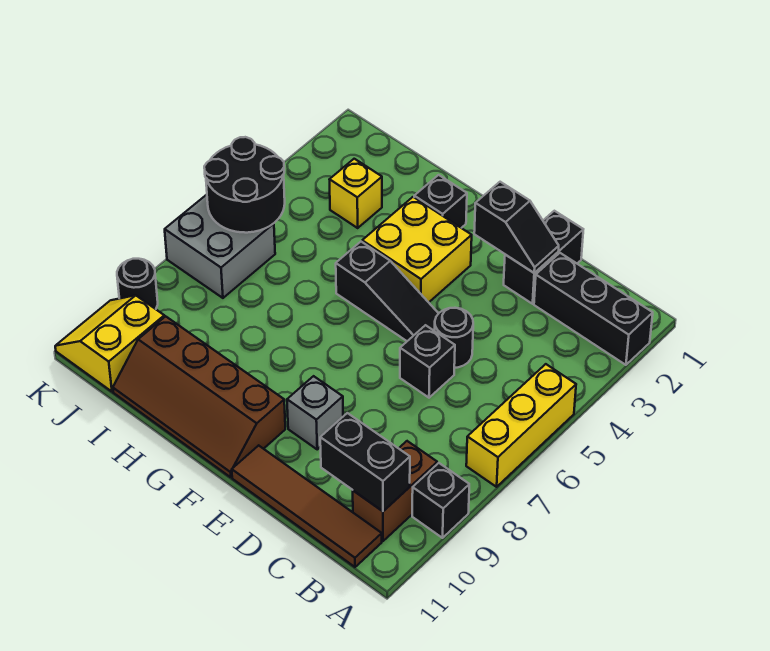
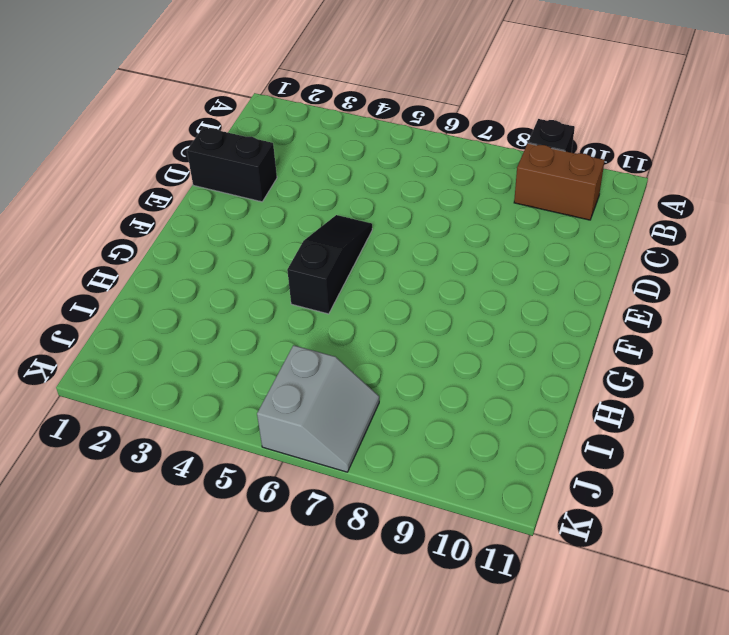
grey 2x2 slope [257,345,379,472] -> grey 2x2 brick [165,195,275,298]
none -> black 1x3 brick [534,253,653,365]
none -> yellow 1x3 brick [466,364,576,487]
none -> brown 1x4 tile [232,445,382,567]

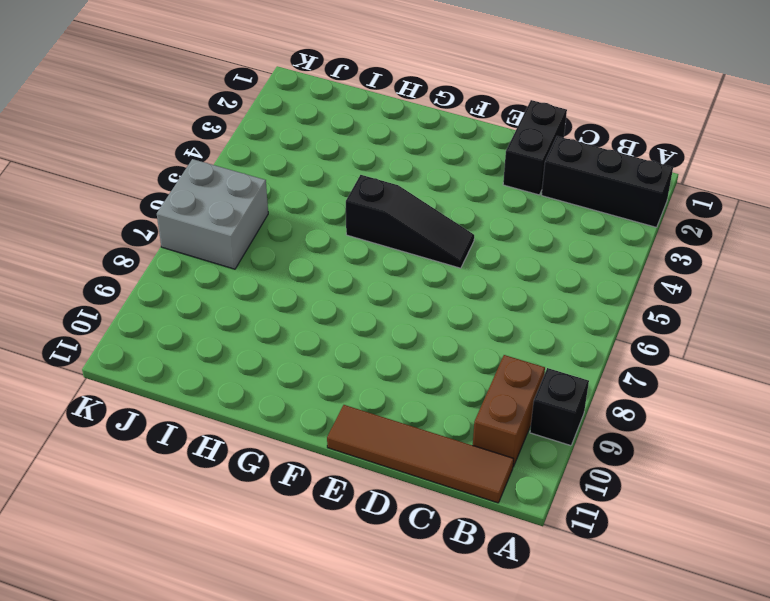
none -> yellow 1x3 brick [466,364,576,487]
none -> black 1x1 round brick [435,308,473,368]
none -> black 1x1 brick [400,325,455,398]

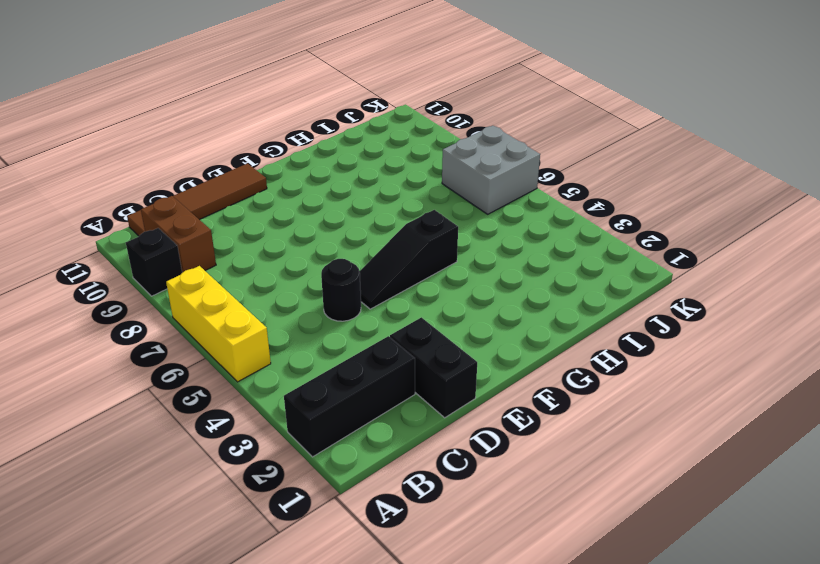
none -> black 1x1 brick [400,325,455,398]
none -> grey 1x1 brick [287,376,343,449]
none -> yellow 2x2 brick [362,197,472,302]

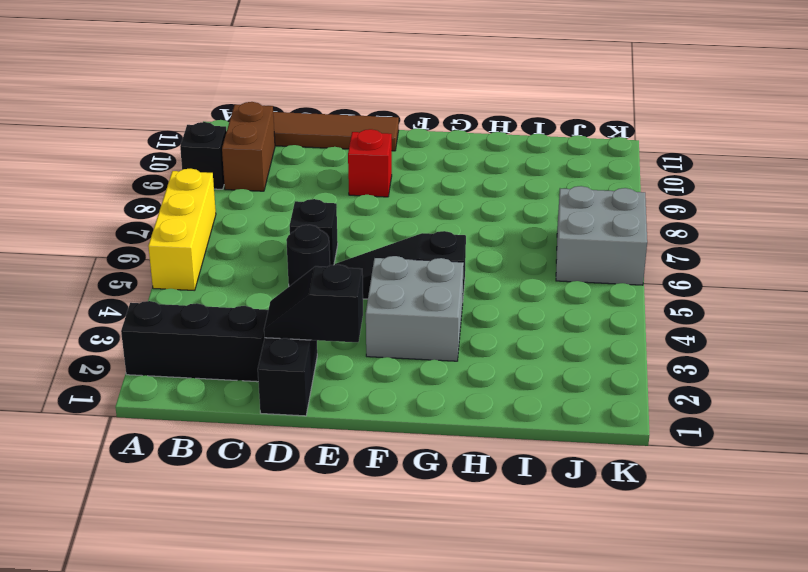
red 1x1 brick [348,129,392,197] -> grey 1x1 brick [287,376,343,449]
grey 2x2 brick [366,256,464,361] -> yellow 2x2 brick [362,197,472,302]
none -> brown 2x4 slope [113,316,285,477]
none -> black 1x1 brick [414,175,467,228]
none -> yellow 1x1 brick [330,159,382,228]

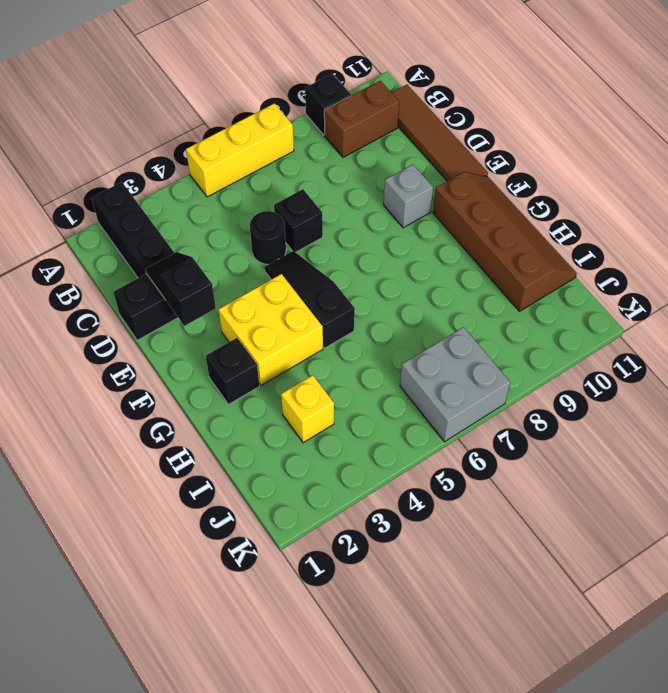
none -> yellow 2x2 slope [55,295,164,392]
none -> black 1x1 round brick [117,259,158,309]
none -> black 1x2 brick [320,413,410,511]

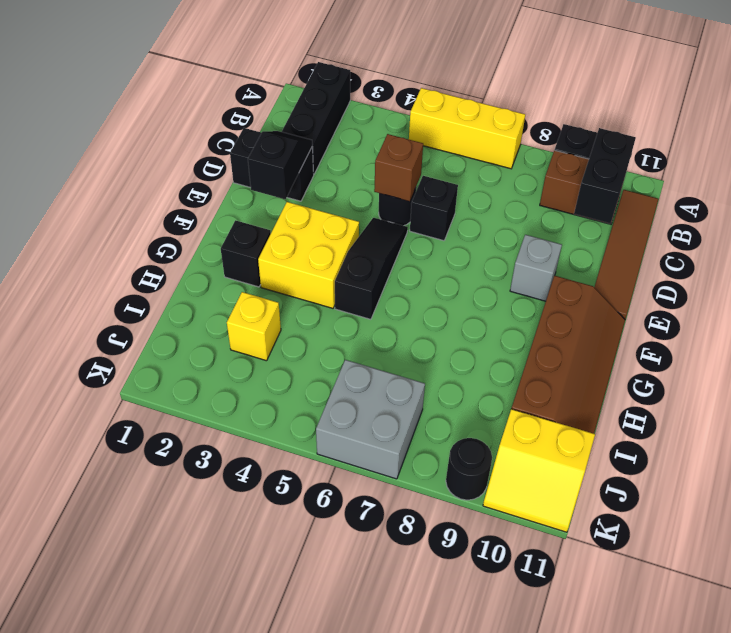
brown 1x1 brick [374,134,423,201] -> none
none -> black 2x2 round brick [204,137,285,233]

